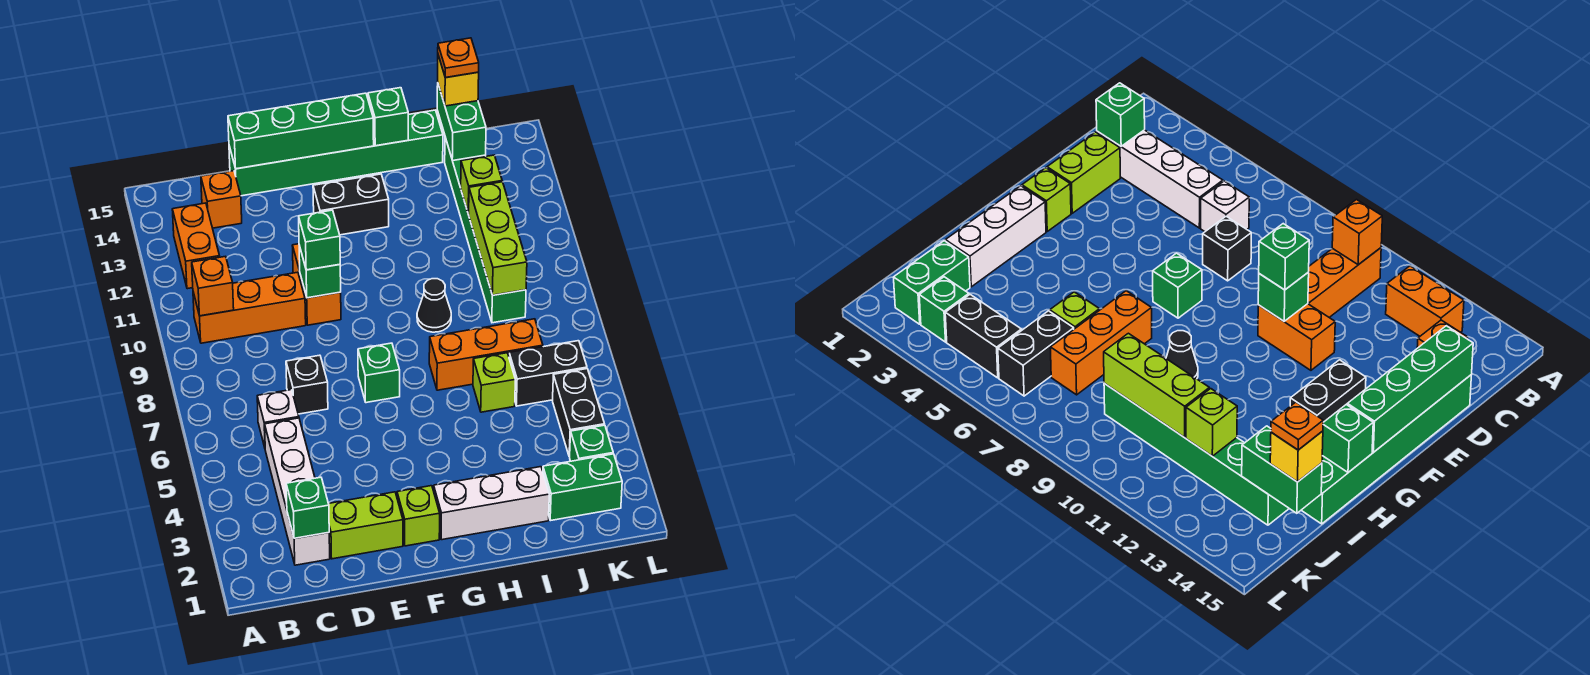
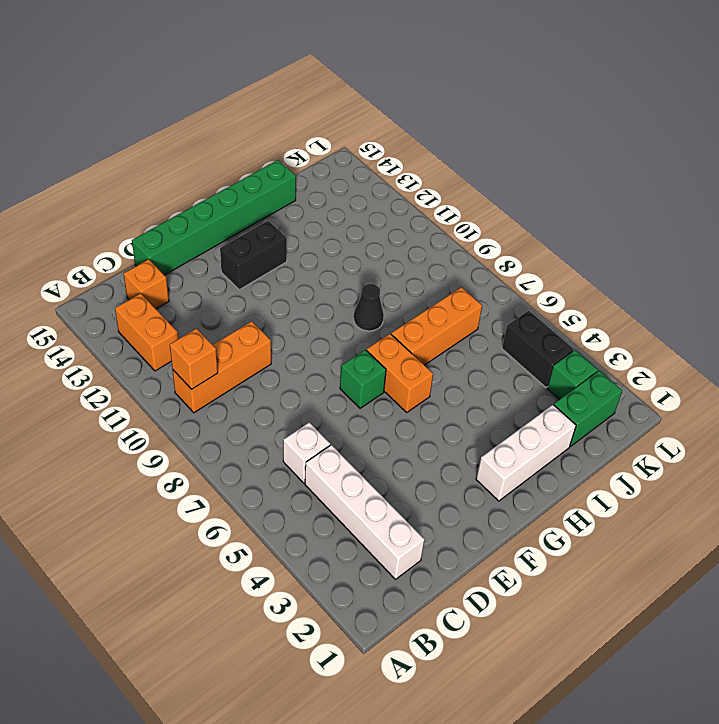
orange 1x2 brick [366,334,433,412] -> orange 1x2 brick moved to [292,244,341,325]
none -> lime 1x2 brick [329,492,403,559]
none -> black 1x1 brick [286,355,328,414]
none -> lime 1x1 brick [397,486,440,546]
none -> lime 1x1 brick [473,353,515,412]

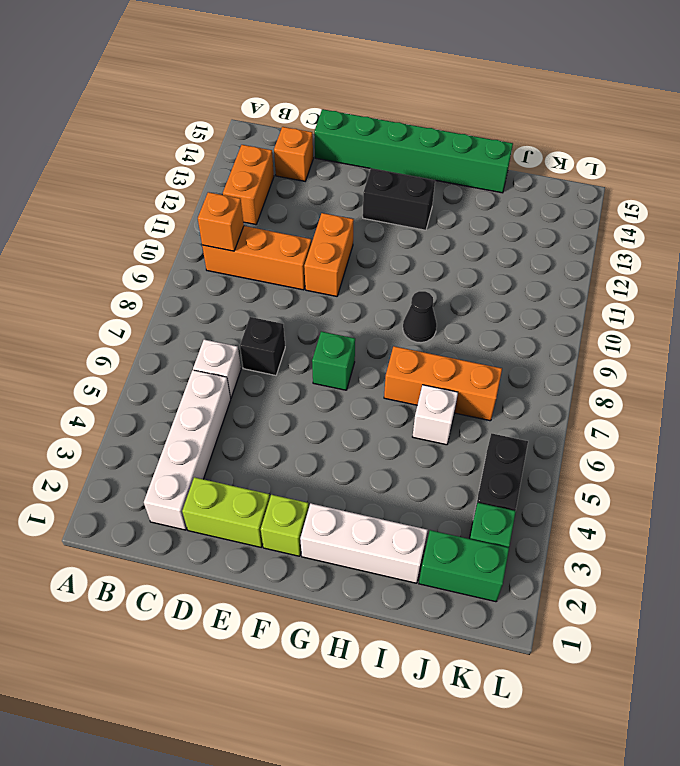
white 1x1 brick [413,385,458,445] -> lime 1x1 brick [473,353,515,412]
none -> black 1x2 brick [509,341,587,406]
none -> green 1x6 brick [445,137,526,323]
none -> green 1x1 brick [286,477,329,538]
none -> green 1x4 brick [228,93,374,169]

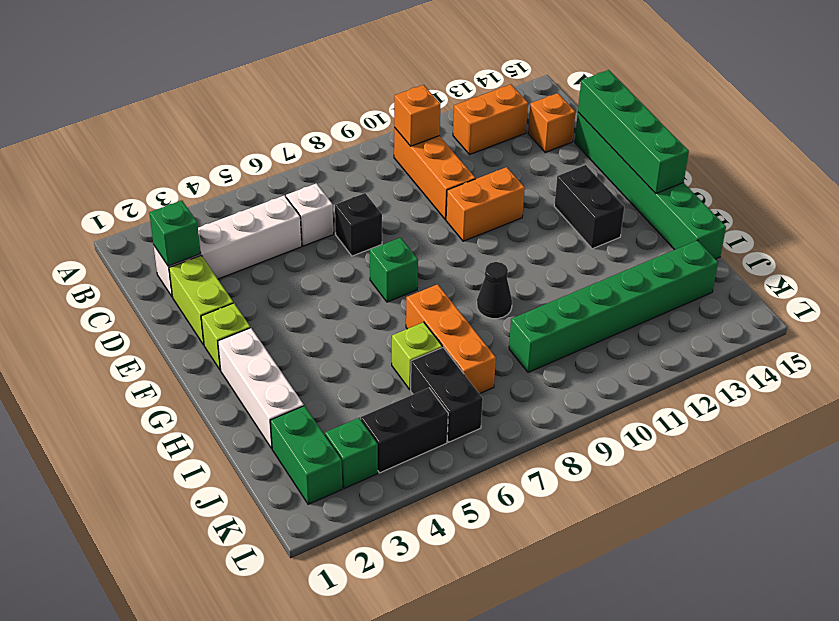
none -> green 1x1 brick [299,246,341,298]
none -> green 1x1 brick [368,88,408,146]
none -> lime 1x3 brick [468,182,527,295]
none -> lime 1x1 brick [461,155,502,213]

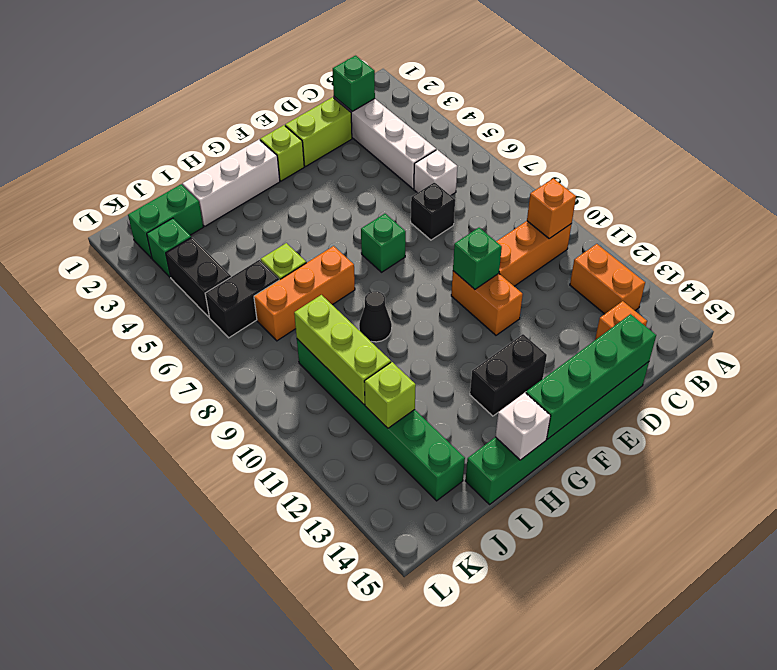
white 1x1 brick [495,393,551,460] -> green 1x1 brick [368,88,408,146]
none -> green 1x2 brick [437,85,486,161]
none -> green 1x1 brick [299,210,340,270]
none -> yellow 1x1 brick [438,55,479,106]
none -> orange 1x1 plate [438,38,479,78]

